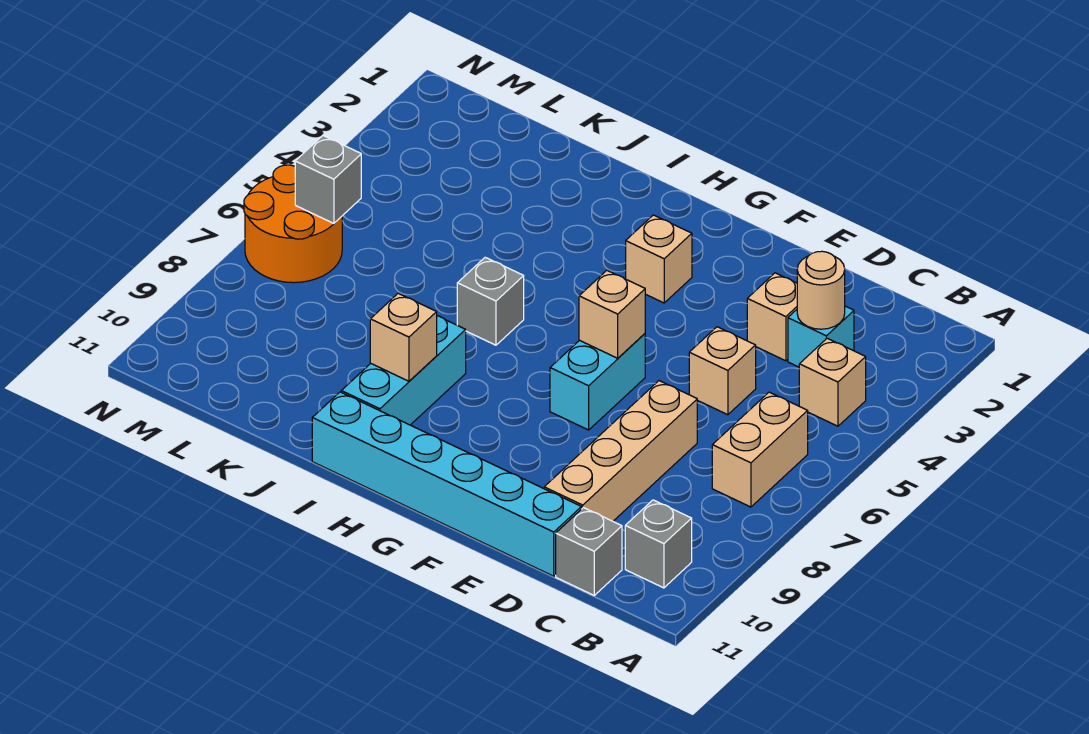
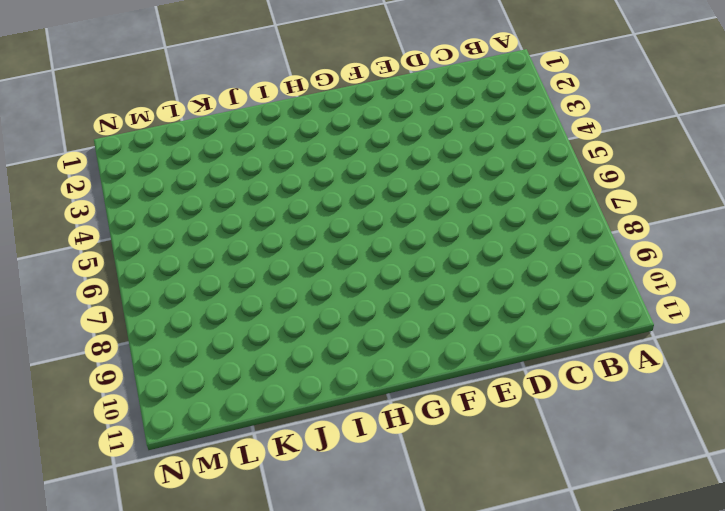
none -> tan 1x1 brick [799,338,866,426]
none -> tan 1x2 brick [712,392,808,507]
none -> grey 1x1 brick [625,500,692,588]

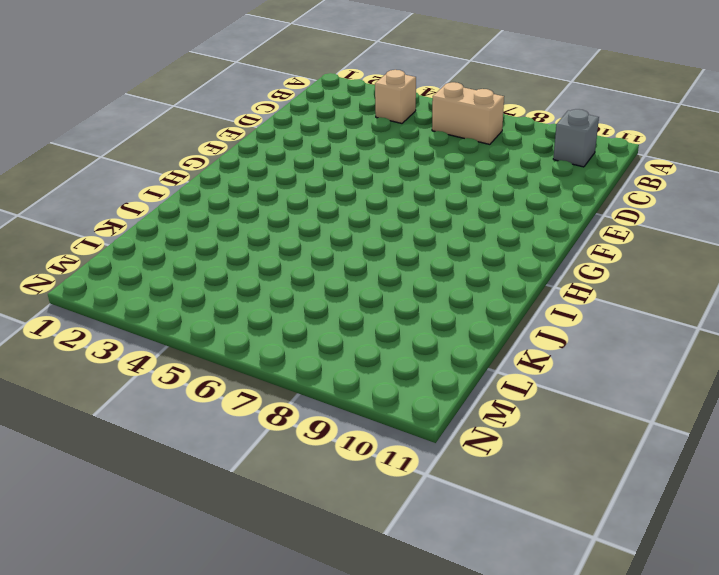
none -> cyan 1x1 brick [788,306,854,367]
none -> grey 1x1 brick [556,508,622,595]
none -> tan 1x1 brick [747,273,797,361]

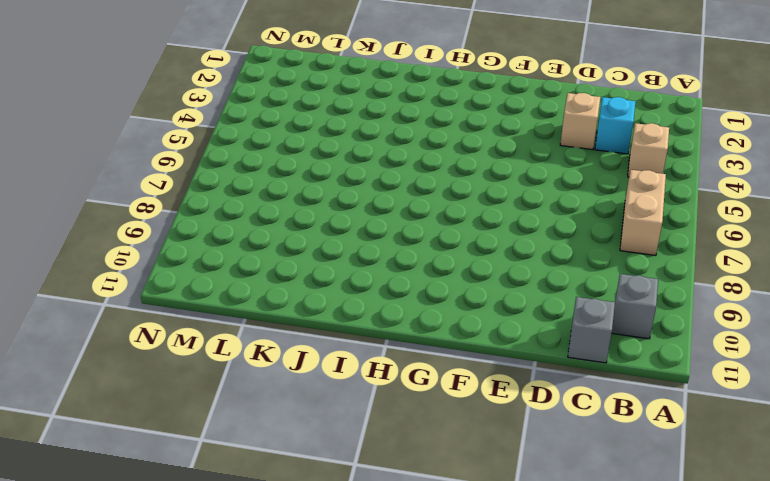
none -> tan 1x1 brick [689,327,756,415]
none -> tan 1x4 brick [544,381,697,521]
none -> cyan 1x6 brick [312,392,581,576]

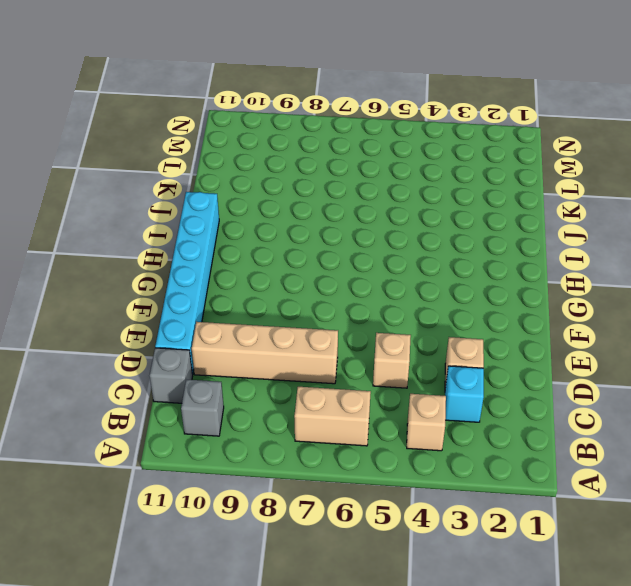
none -> cyan 1x2 brick [550,334,645,430]
none -> tan 1x1 brick [626,215,692,303]
none -> grey 1x1 brick [457,257,524,345]

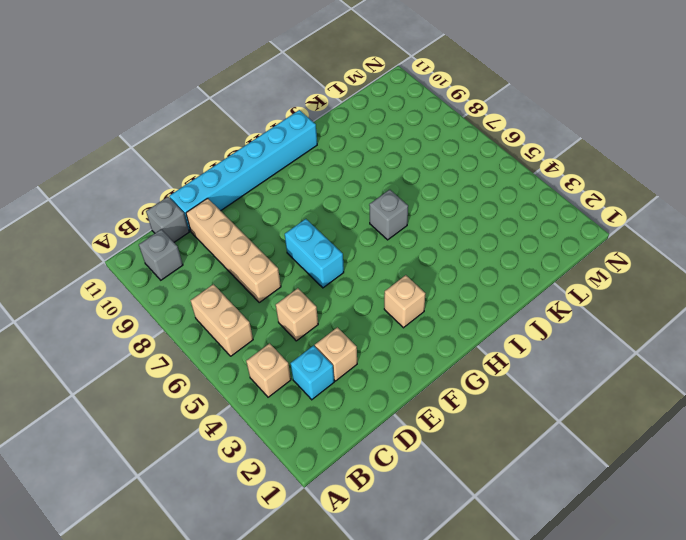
none -> cyan 1x3 brick [341,316,466,425]
none -> orange 2x2 round brick [244,165,342,283]
none -> tan 1x1 round brick [797,251,845,329]

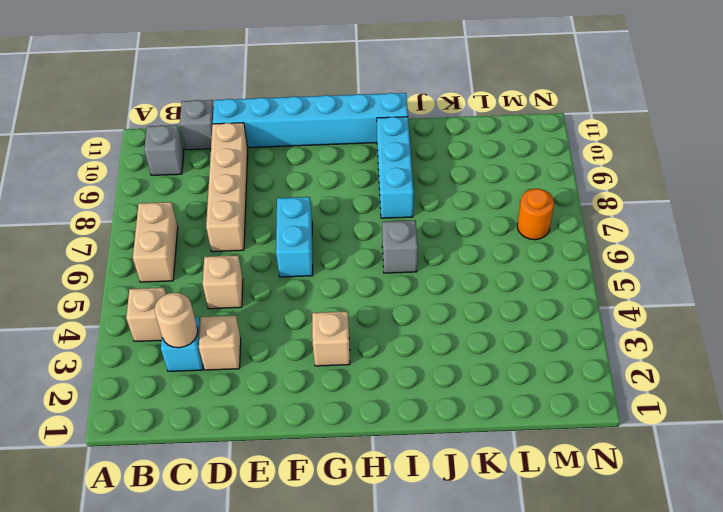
orange 1x1 round brick [517,189,554,240] -> orange 2x2 round brick [244,165,342,283]
none -> tan 1x1 brick [579,270,645,358]
none -> tan 1x1 brick [370,293,437,381]
none -> grey 1x1 brick [295,136,361,223]

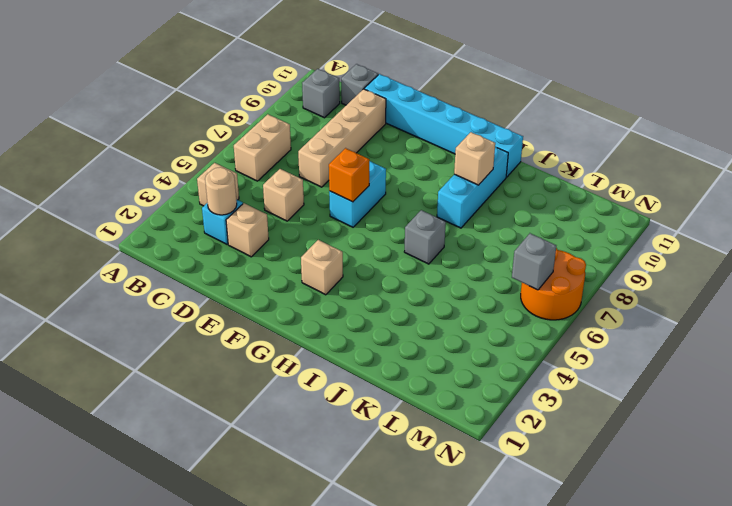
orange 1x1 brick [329,148,369,202] -> tan 1x1 brick [579,270,645,358]

